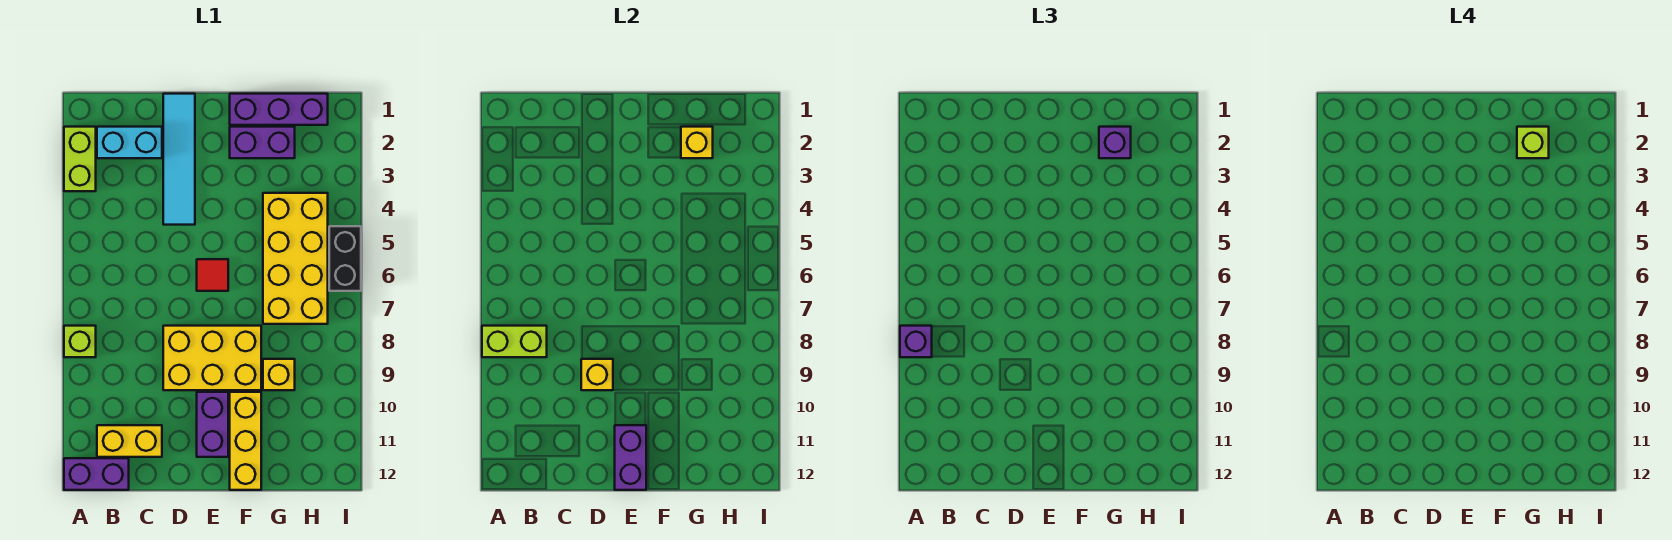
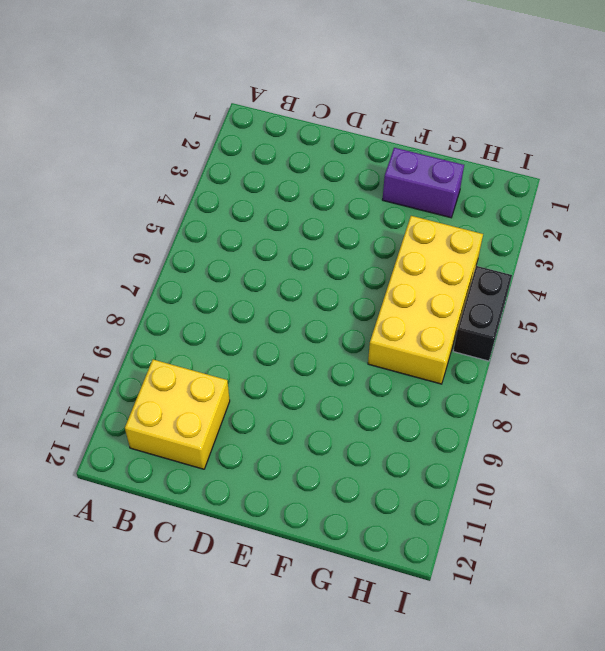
yellow 2x2 brick [125,360,230,469] -> yellow 1x2 brick [97,425,162,457]
none -> lime 1x2 brick [64,127,96,191]
none -> lime 1x1 brick [64,326,96,357]
none -> purple 1x2 brick [64,458,129,490]

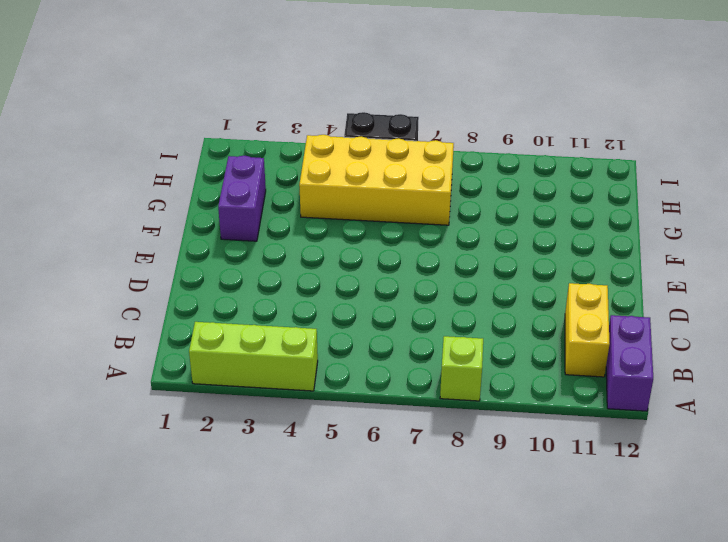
lime 1x3 brick [189,322,318,391] -> lime 1x2 brick [64,127,96,191]
none -> cyan 1x2 brick [97,127,162,158]
none -> cyan 1x4 tile [163,94,195,225]
none -> yellow 2x3 brick [163,326,261,390]

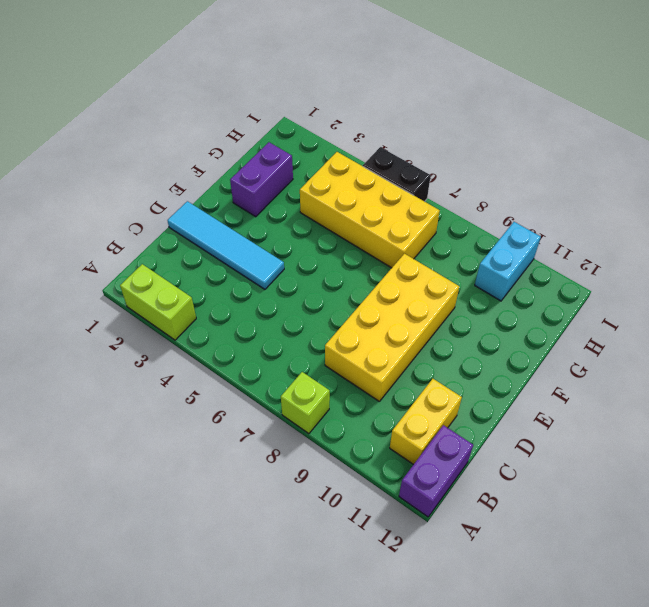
yellow 2x4 brick [325,254,459,402] -> yellow 2x3 brick [163,326,261,390]
cyan 1x2 brick [475,222,541,301] -> cyan 1x2 brick moved to [97,127,162,158]
none -> red 1x1 tile [197,259,228,291]
none -> purple 1x2 brick [197,392,228,457]
none -> purple 1x3 brick [230,94,328,125]

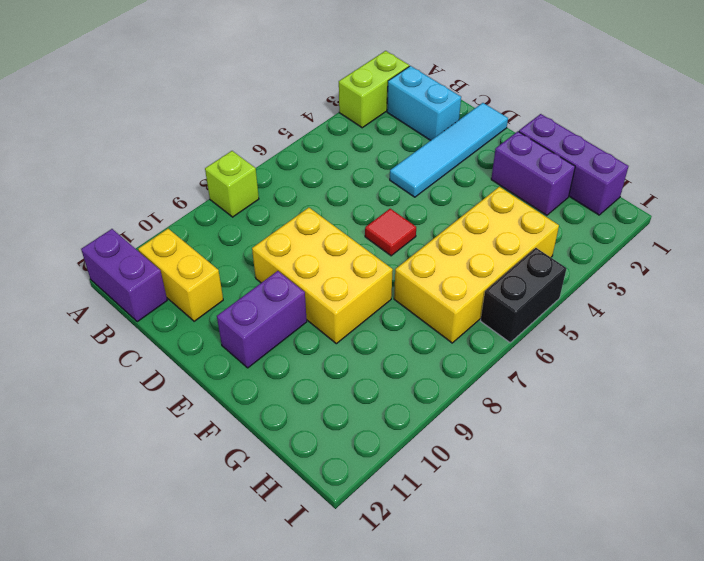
none -> yellow 1x3 brick [230,392,261,490]
none -> yellow 1x1 brick [263,359,295,390]
none -> lime 1x2 brick [482,326,547,357]

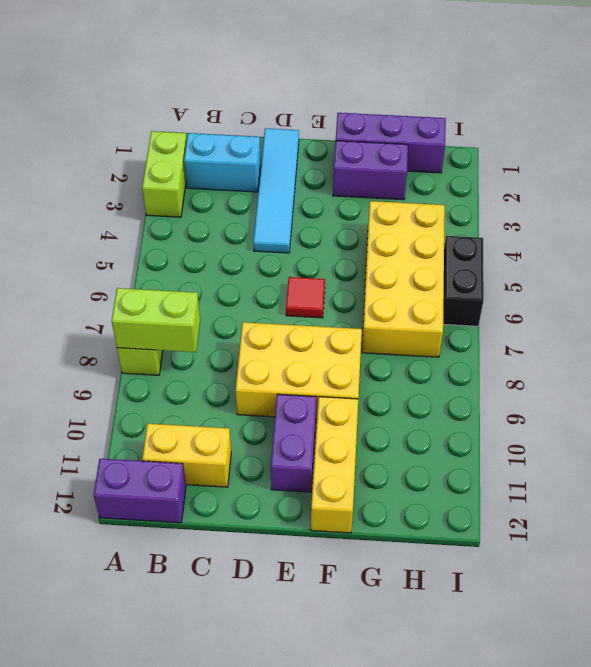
none -> yellow 1x1 brick [263,359,295,390]
none -> yellow 1x1 brick [581,359,613,390]
none -> purple 1x2 brick [615,425,646,490]

